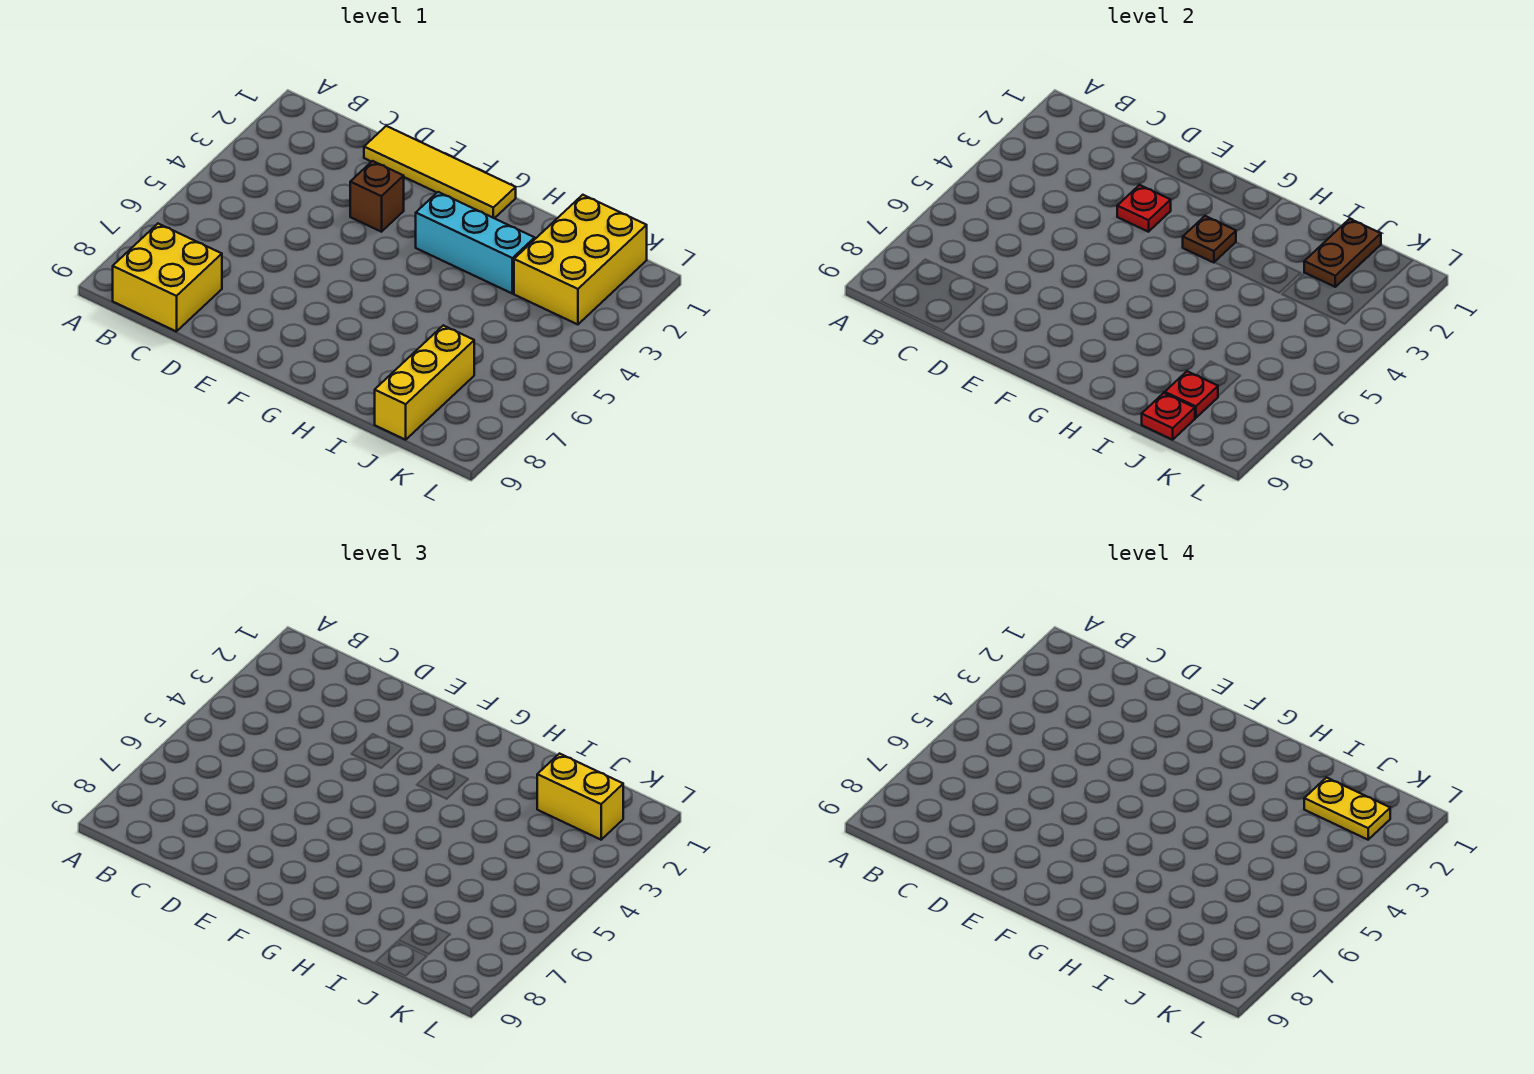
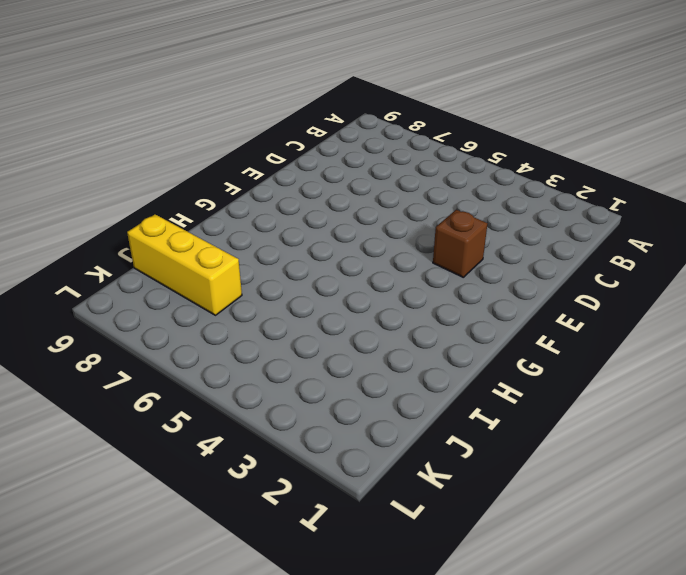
none -> yellow 2x2 brick [113,224,222,332]
none -> yellow 1x4 tile [364,126,516,218]
none -> cyan 1x3 brick [416,192,535,293]

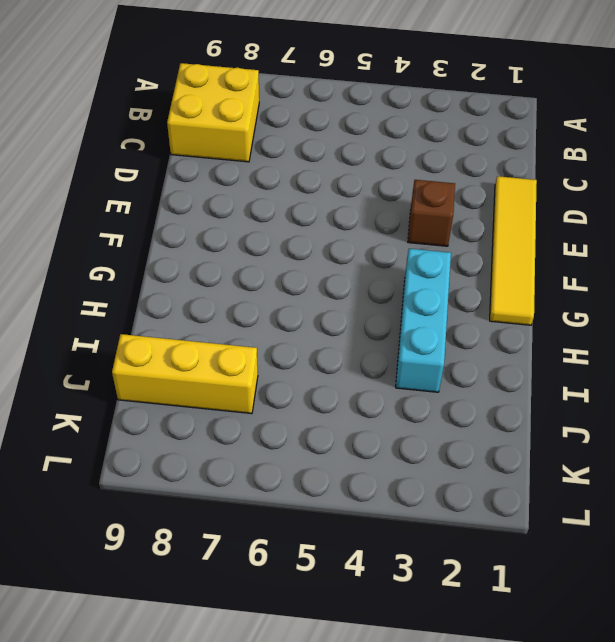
none -> yellow 2x3 brick [514,195,647,324]
none -> red 1x1 plate [1117,185,1171,232]
none -> brown 1x1 plate [1183,216,1236,263]

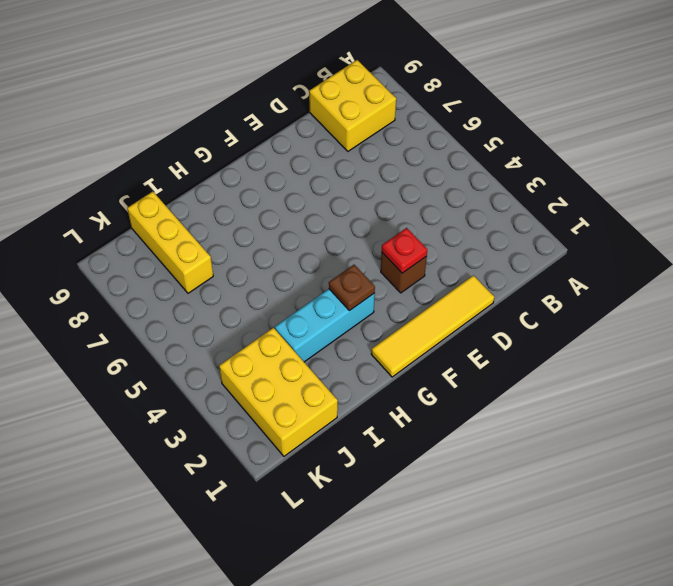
none -> brown 1x2 plate [1304,219,1381,287]
none -> red 1x1 plate [1165,371,1218,418]
none -> red 1x1 plate [1142,393,1195,440]

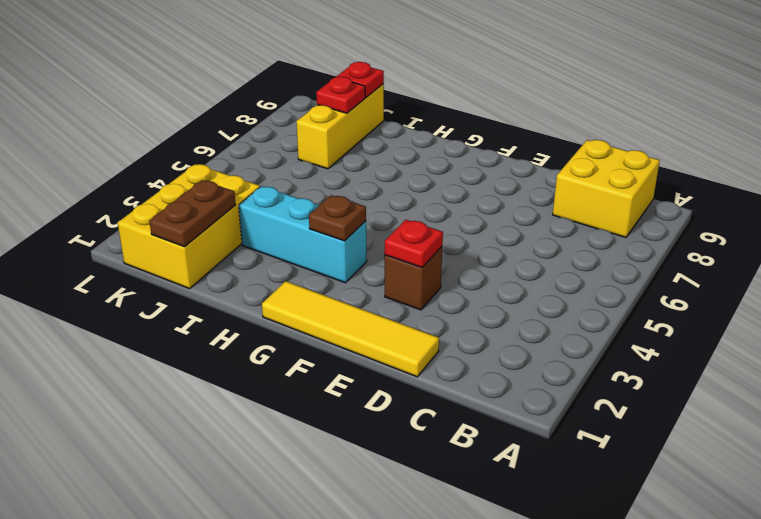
none -> yellow 1x2 brick [537,754,623,840]
none -> yellow 1x2 plate [1304,778,1390,840]

